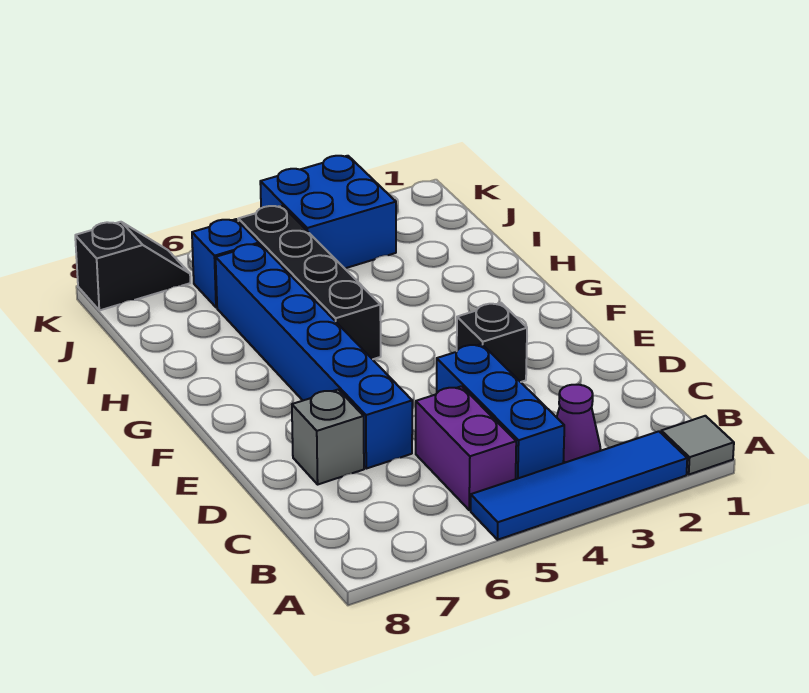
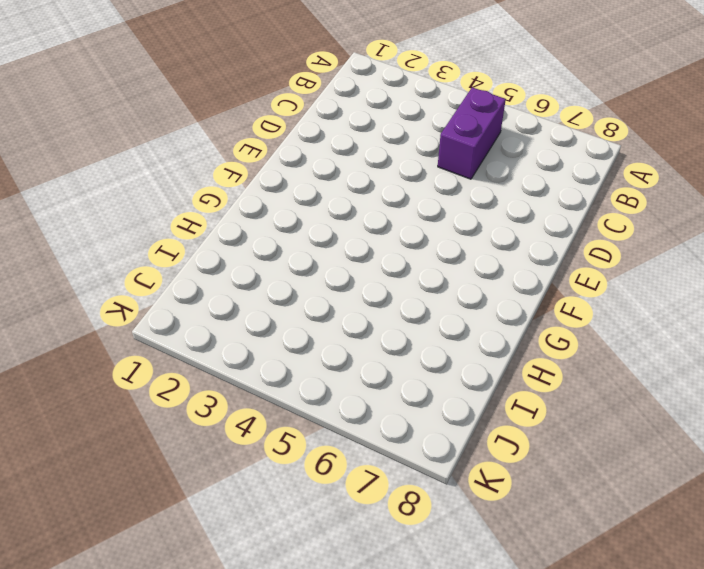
none -> grey 1x1 tile [661,416,734,474]
none -> blue 1x4 tile [471,431,687,540]
none -> purple 1x1 cone [557,385,601,463]

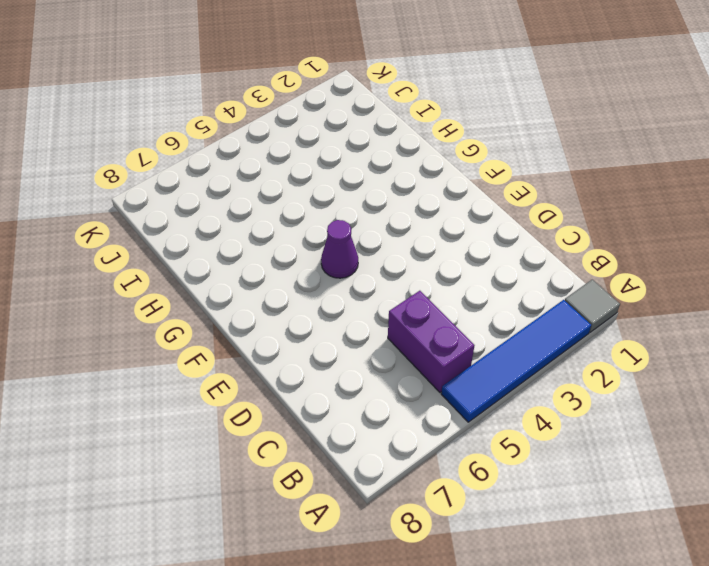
purple 1x1 cone [321,220,358,278] -> purple 1x1 cone moved to [557,385,601,463]
none -> blue 1x3 brick [437,344,564,479]
none -> blue 1x6 brick [216,244,412,469]
none -> grey 1x1 brick [292,390,364,484]

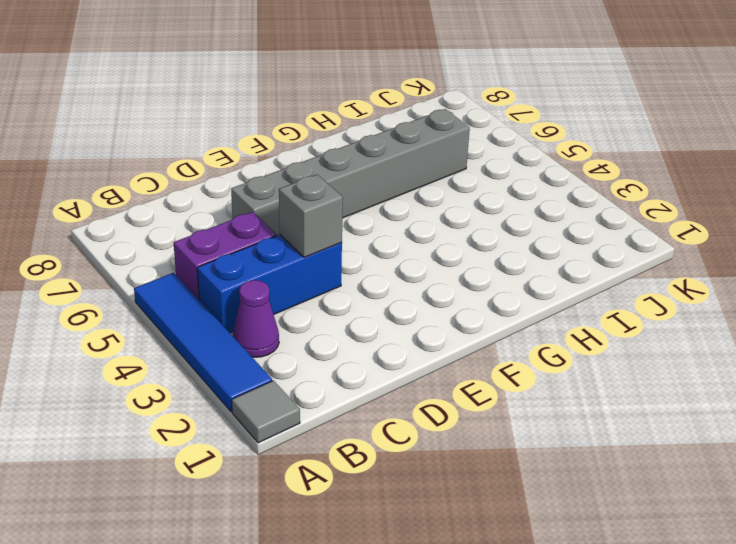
grey 1x1 brick [279,174,343,258] -> grey 1x1 brick moved to [292,390,364,484]
grey 1x6 brick [231,109,470,236] -> blue 1x6 brick [216,244,412,469]
none -> black 1x1 brick [457,303,527,382]
none -> black 1x4 brick [238,206,381,359]
none -> blue 2x2 brick [260,156,396,268]

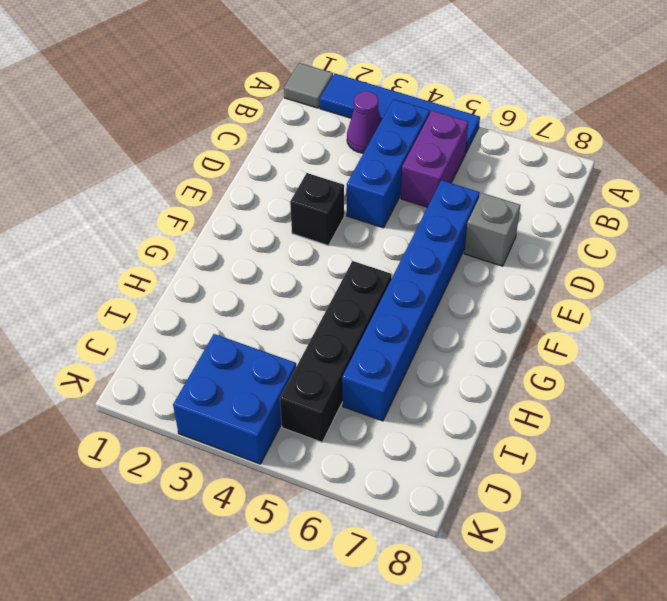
none -> blue 1x1 brick [192,219,259,308]
none -> black 1x2 slope [75,222,190,310]

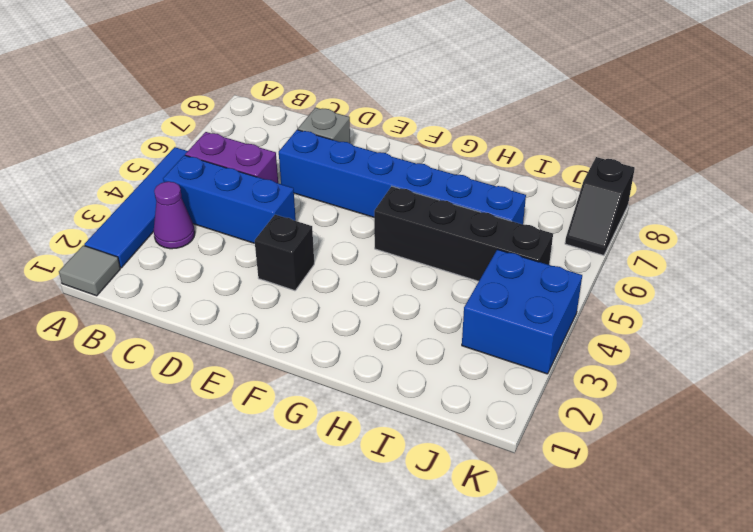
none -> blue 1x1 brick [192,219,259,308]

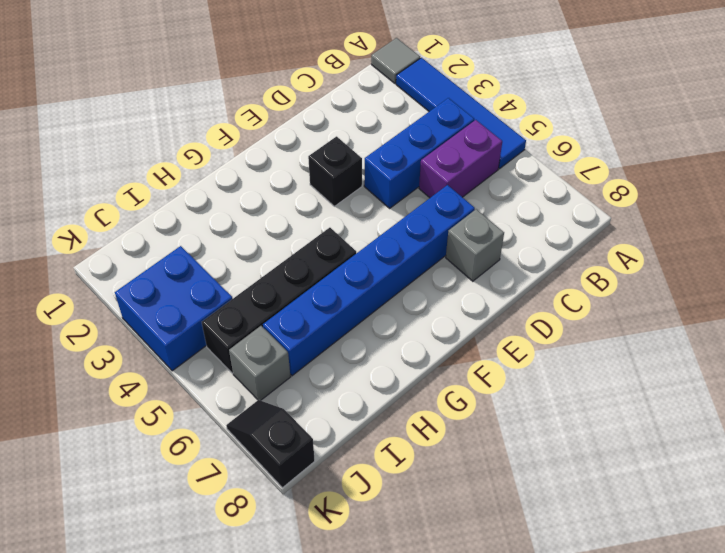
grey 1x1 brick [229,326,291,401] -> blue 1x1 brick [192,219,259,308]
none -> purple 1x1 cone [557,385,601,463]

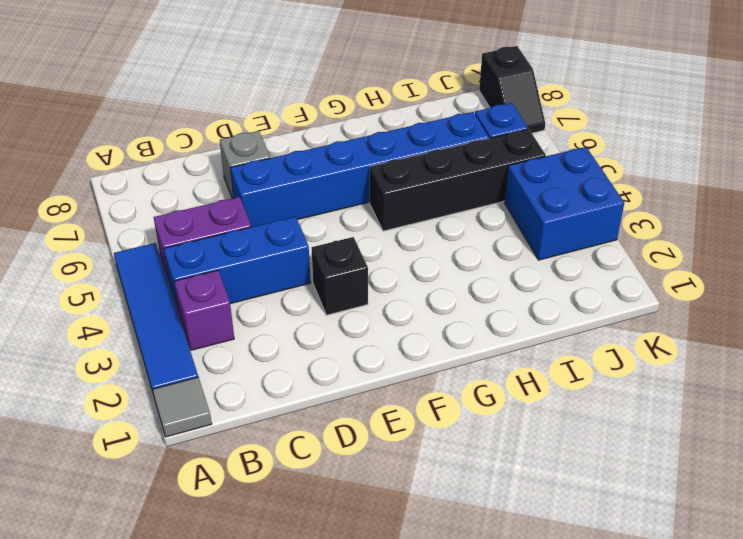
purple 1x1 brick [174,270,234,350] -> purple 1x1 cone [557,385,601,463]

